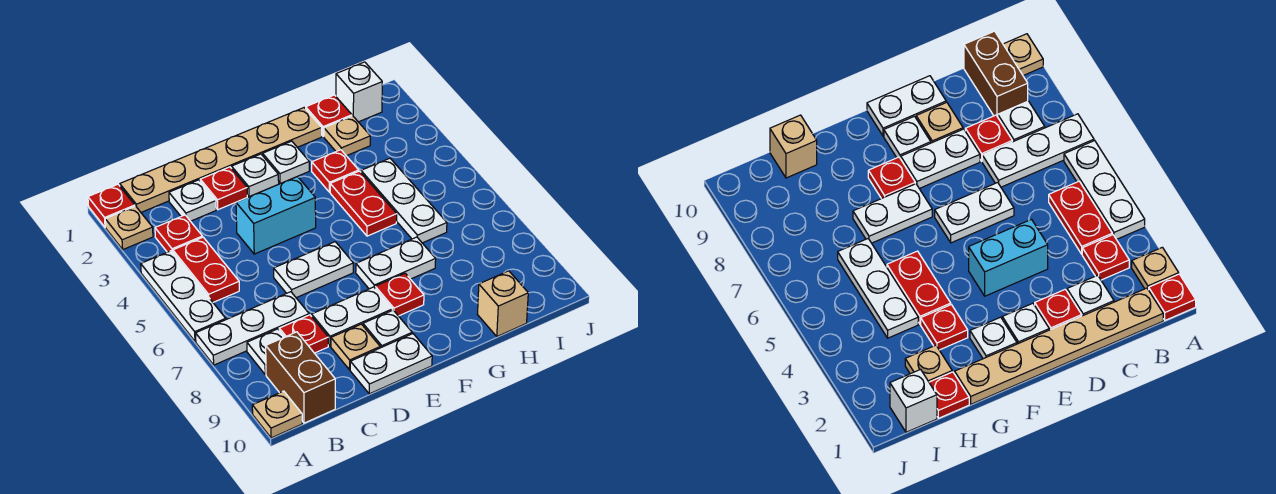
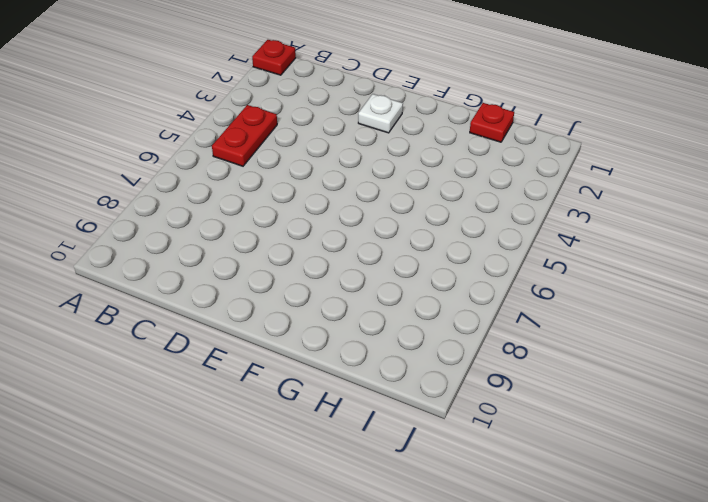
none -> tan 1x1 plate [105,206,153,249]
none -> white 1x3 plate [141,251,226,341]
none -> white 1x3 plate [196,292,309,365]
none -> tan 1x1 plate [252,391,302,438]

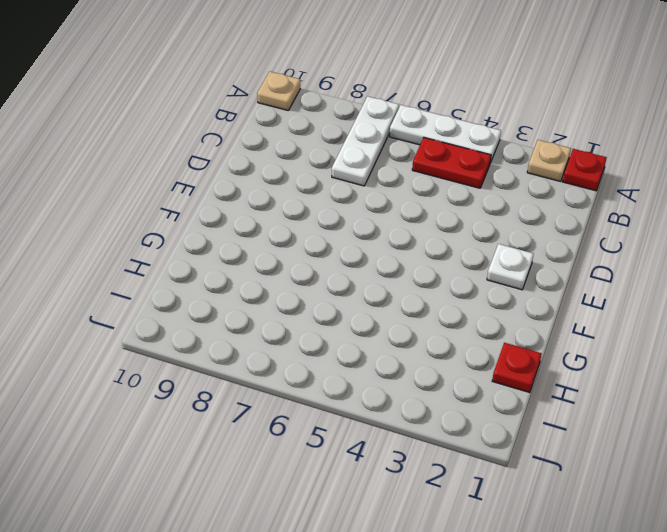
none -> tan 1x6 plate [120,108,322,212]
none -> red 1x1 plate [155,215,202,252]
none -> white 1x1 plate [247,329,284,375]
none -> brown 1x2 brick [266,332,335,423]

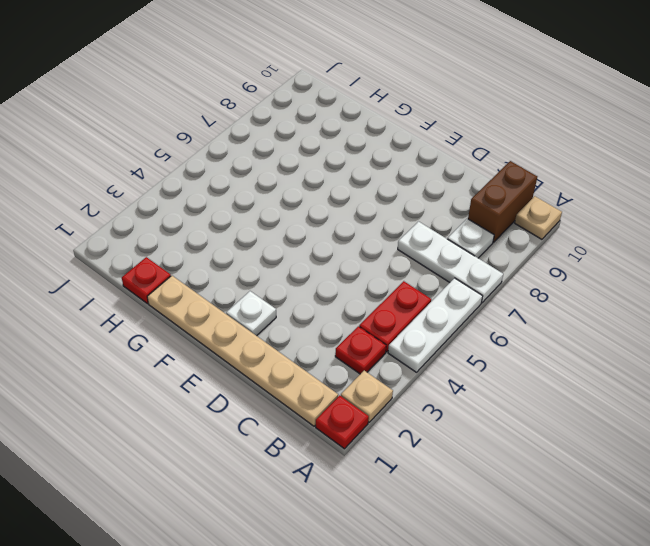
none -> white 1x1 plate [169,180,216,221]
none -> red 1x1 plate [279,315,328,353]
none -> red 1x1 plate [200,167,247,210]
none -> cyan 1x2 brick [236,177,316,254]

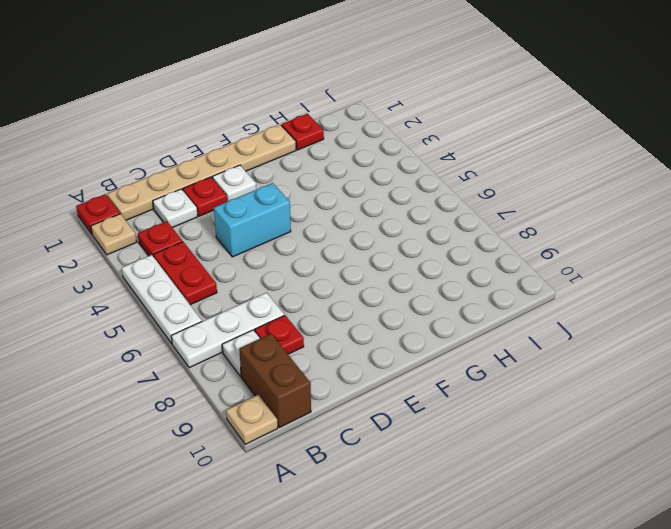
none -> white 1x2 plate [274,242,353,298]
none -> white 1x2 plate [312,287,392,346]
none -> tan 1x1 plate [331,324,380,370]
none -> white 1x2 plate [350,334,432,394]

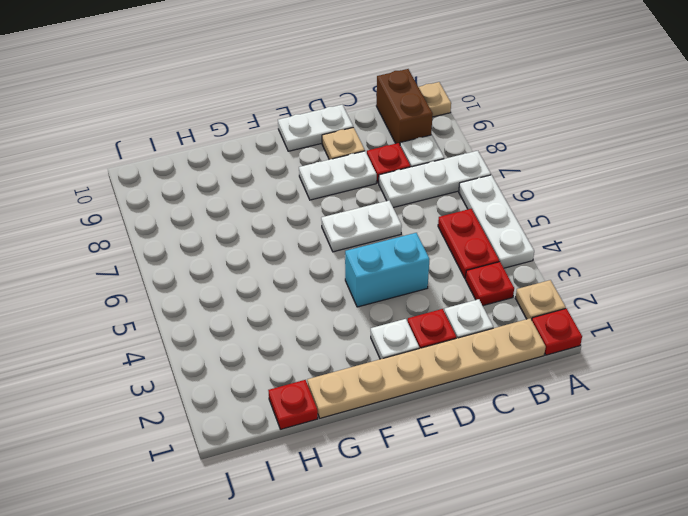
none -> white 1x1 plate [363,310,412,348]
none -> white 1x1 plate [263,141,309,184]
none -> white 1x2 plate [356,237,436,289]
none -> red 1x1 plate [375,273,424,316]

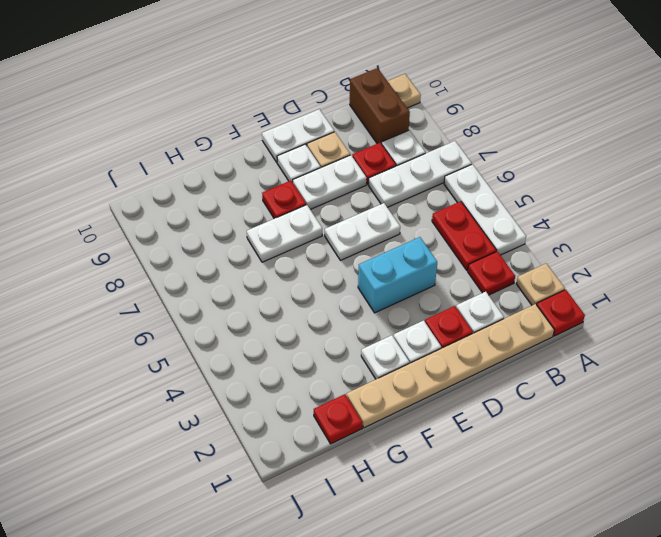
none -> red 1x1 plate [312,150,359,192]
none -> red 1x2 plate [330,171,397,236]
none -> tan 1x1 plate [324,116,370,156]
none -> white 1x3 plate [361,158,447,243]

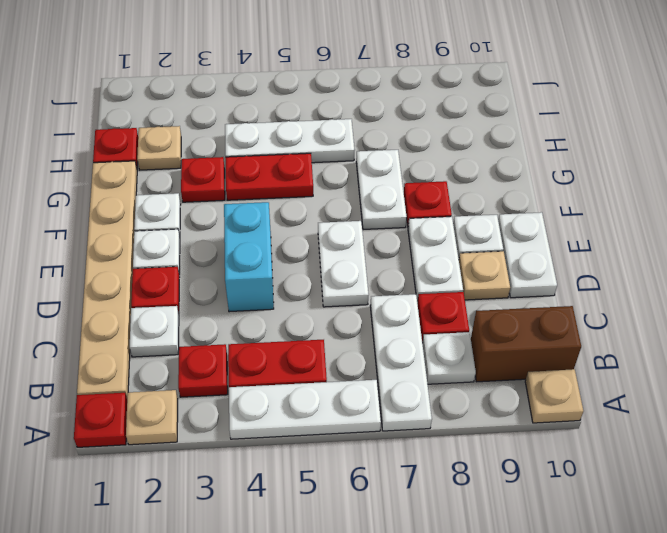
none -> tan 1x1 brick [478,271,528,336]
none -> white 1x1 brick [336,62,382,122]

